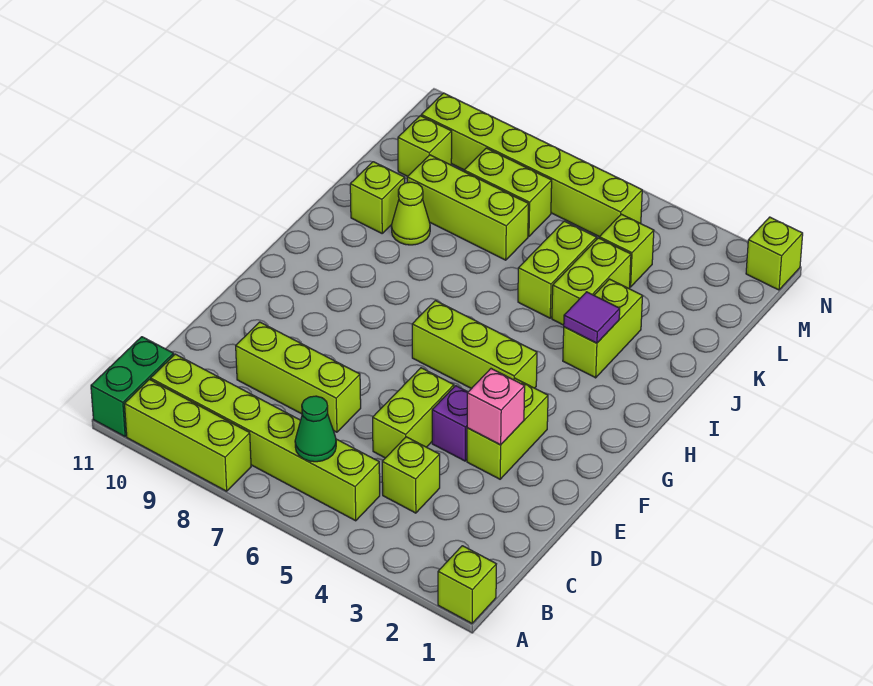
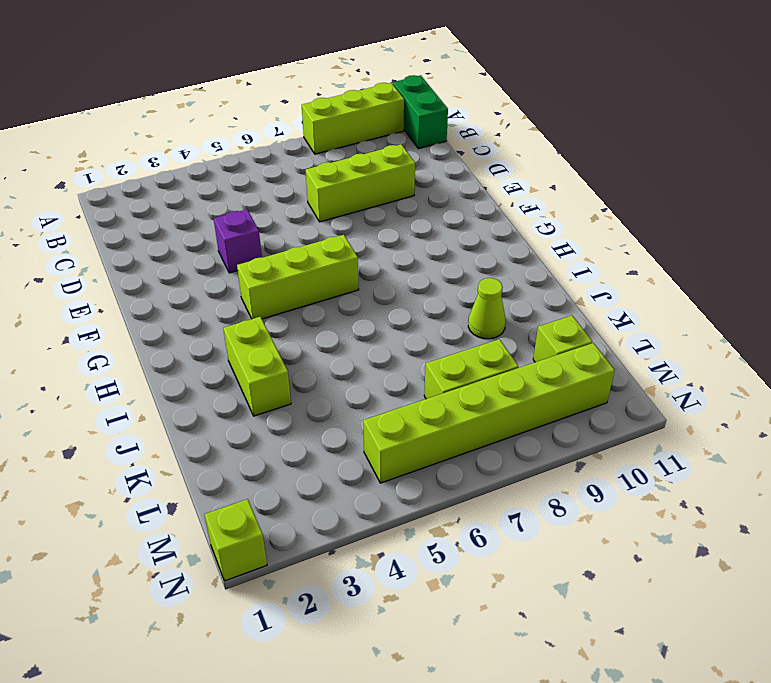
none -> lime 1x1 brick [438,546,496,623]
none -> lime 1x6 brick [151,354,380,521]
none -> lime 1x1 brick [382,437,440,513]

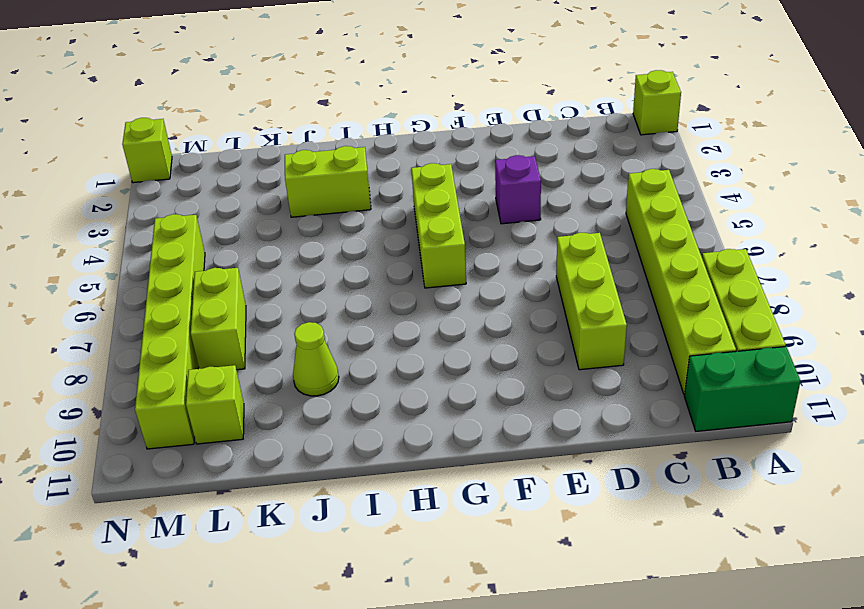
none -> lime 1x1 brick [382,437,440,513]
none -> lime 1x2 brick [373,368,454,458]
none -> lime 1x2 brick [467,378,548,479]

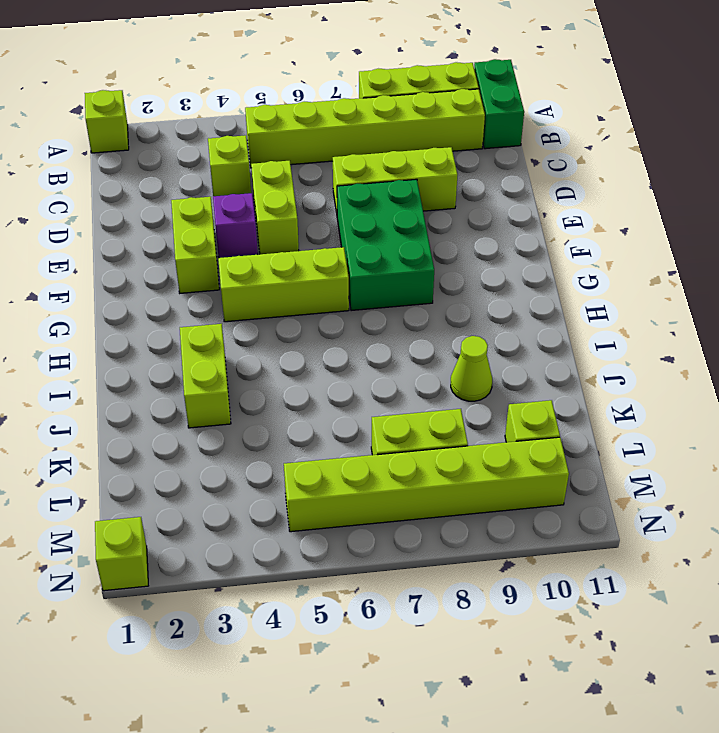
green 2x3 brick [337,179,434,311] -> none
none -> lime 1x2 brick [552,238,631,325]
none -> lime 1x2 brick [518,221,597,318]
none -> lime 1x1 brick [350,162,405,233]

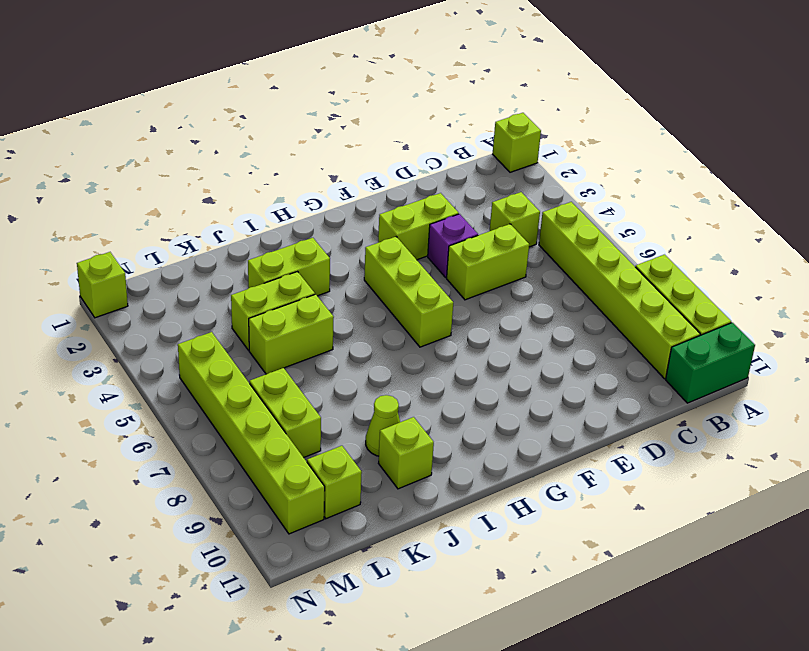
none -> lime 1x3 brick [236,322,361,432]
none -> lime 1x3 brick [407,155,529,260]
none -> lime 1x1 brick [599,214,654,287]

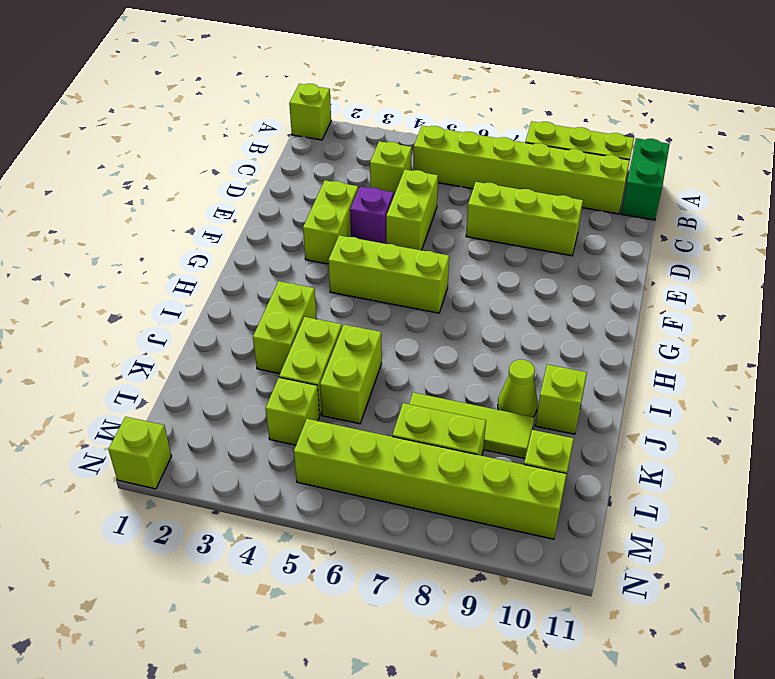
lime 1x3 tile [409,393,534,459] -> lime 1x3 brick [407,155,529,260]
none -> green 1x1 cone [295,396,336,462]
none -> pink 1x1 brick [467,369,525,445]
none -> purple 1x1 tile [564,292,620,343]

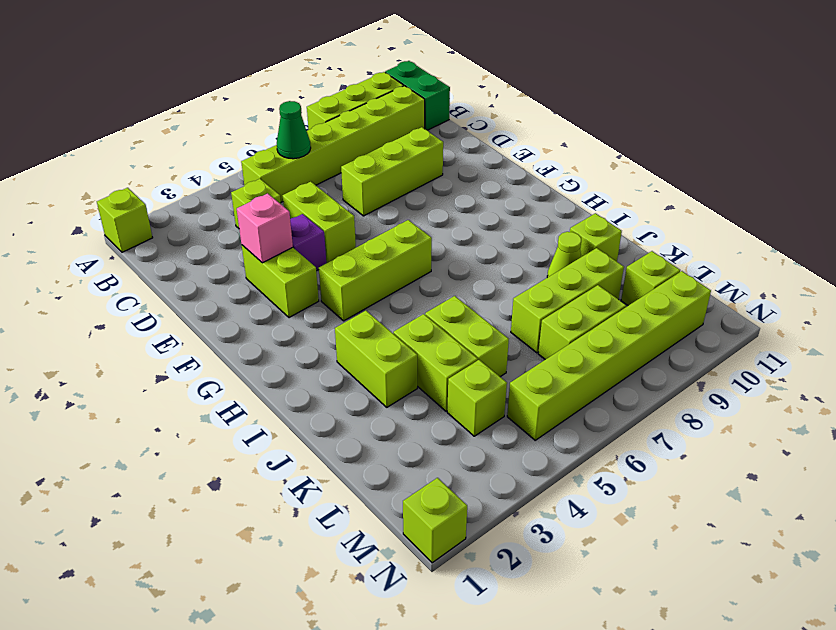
none -> purple 1x1 tile [564,292,620,343]

